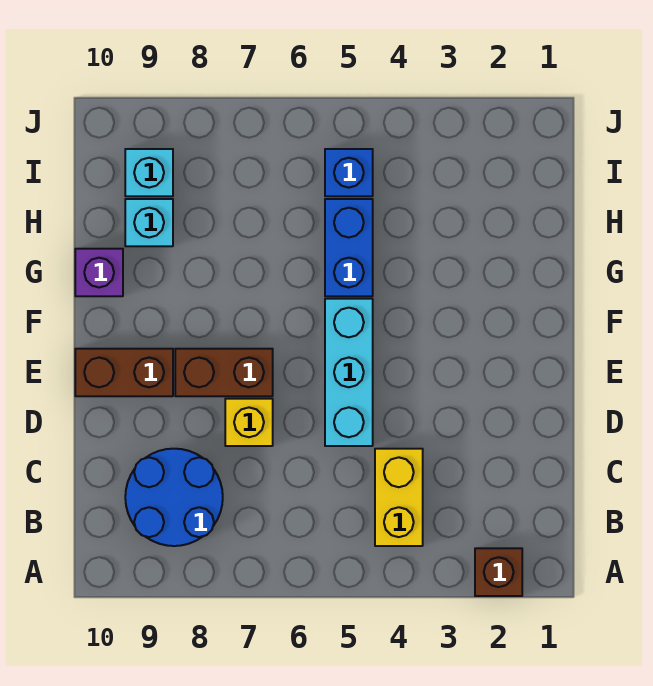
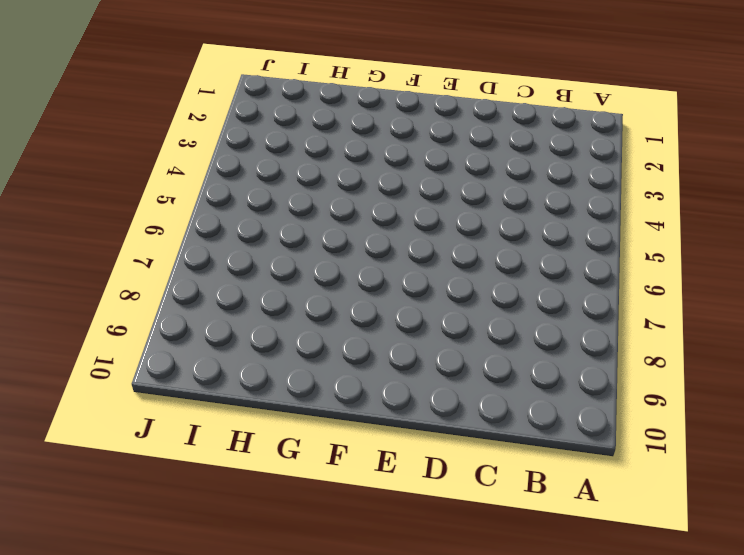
none -> brown 1x1 brick [475,548,522,596]
none -> yellow 1x2 brick [375,449,423,546]
none -> blue 2x2 round brick [125,449,223,546]

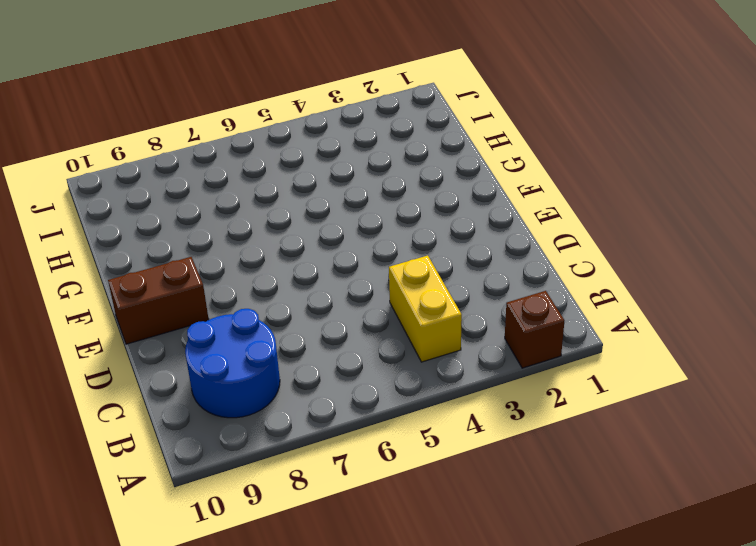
none -> cyan 1x3 brick [325,299,373,446]
none -> yellow 1x1 brick [225,399,273,446]
none -> brown 1x2 brick [175,349,273,396]

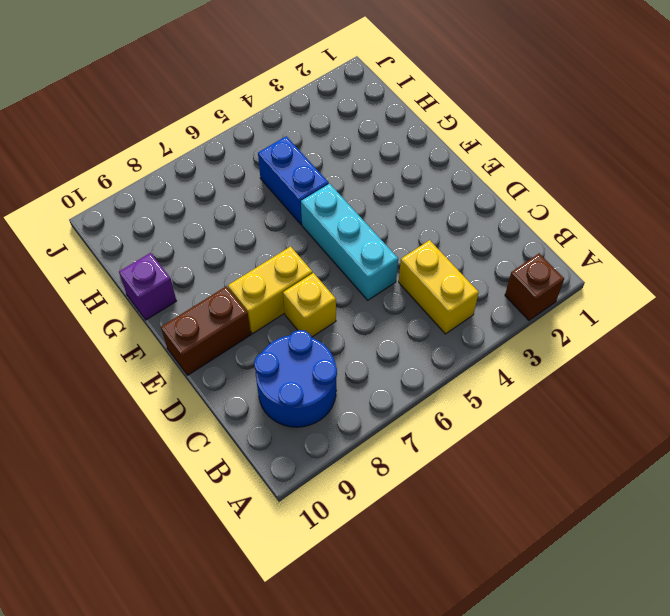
yellow 1x2 brick [228,246,312,334] -> brown 1x2 brick [175,349,273,396]
none -> cyan 1x1 brick [125,199,173,246]
none -> blue 1x1 brick [325,149,373,196]
none -> cyan 1x1 brick [125,149,173,196]

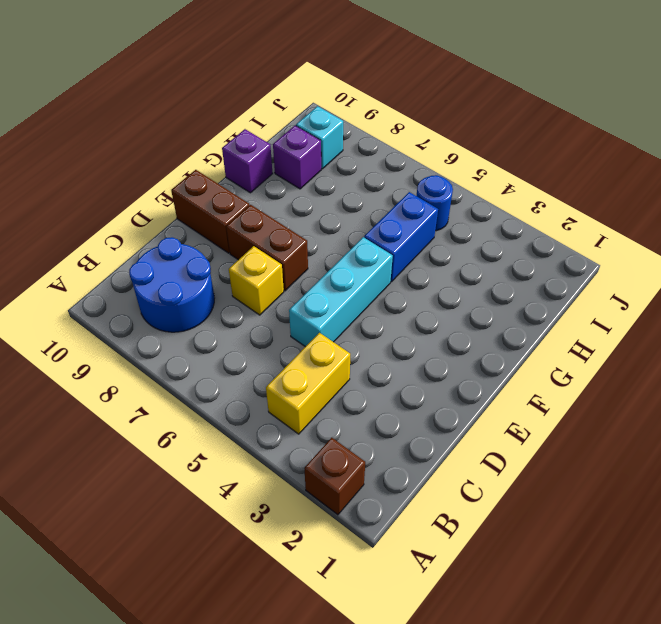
purple 1x1 brick [273,126,321,189] -> cyan 1x1 brick [125,199,173,246]
blue 1x1 round brick [417,175,453,231] -> blue 1x1 brick [325,149,373,196]

